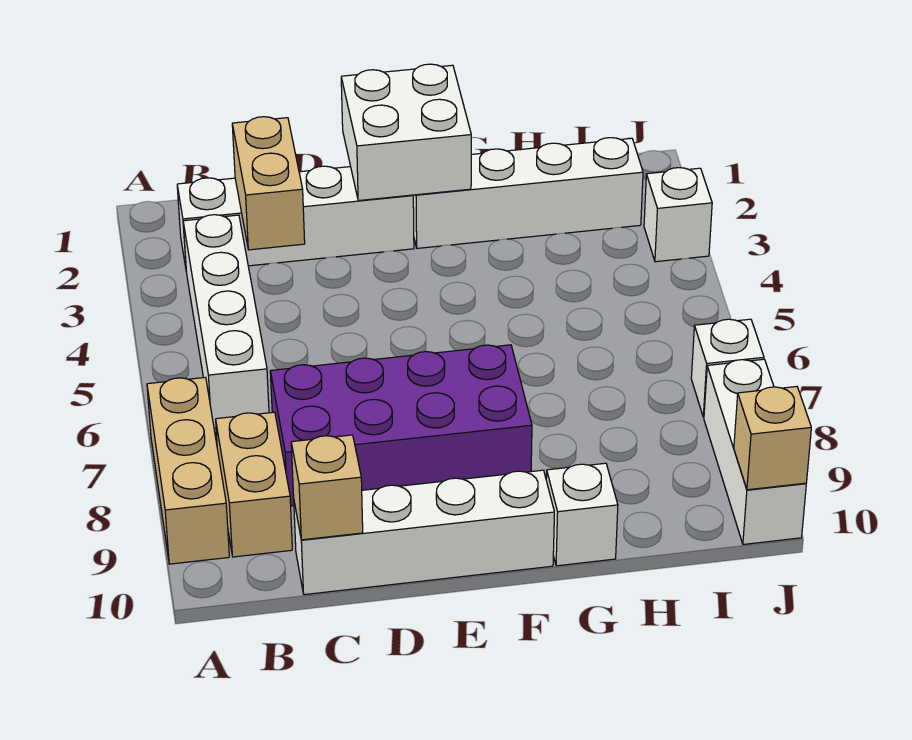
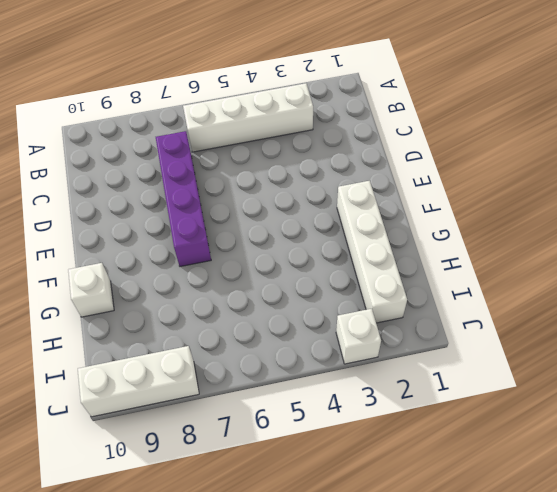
purple 1x4 brick [156,131,211,267] -> purple 2x4 brick [270,345,532,506]
none -> tan 1x3 brick [147,377,229,564]
none -> white 1x4 brick [177,166,414,267]
none -> tan 1x2 brick [216,412,292,557]

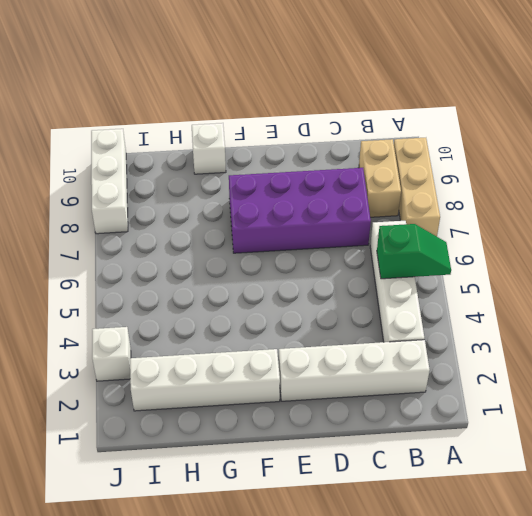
green 1x2 slope [377,224,451,279] -> none
none -> white 1x4 brick [294,470,554,595]
none -> white 1x1 brick [691,319,764,417]
none -> tan 1x2 brick [232,117,305,250]

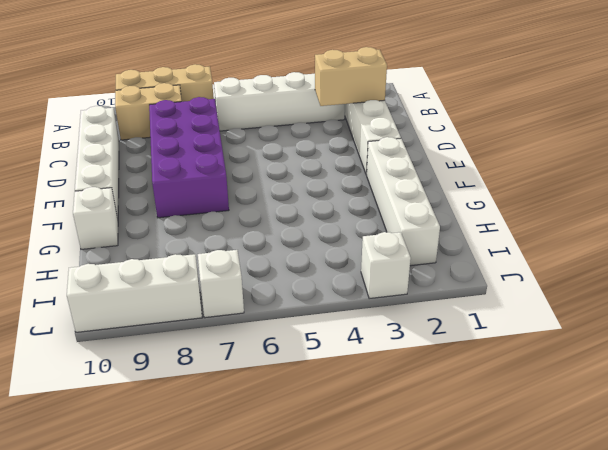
none -> tan 1x1 brick [291,435,363,540]
none -> white 2x2 brick [341,64,471,201]
none -> tan 1x1 brick [734,387,811,490]

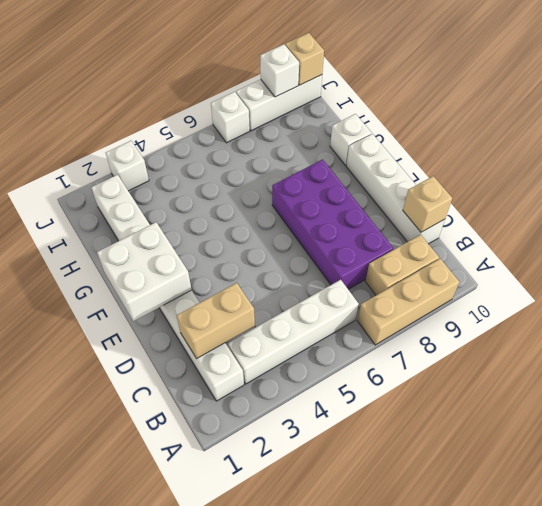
white 1x1 brick [260,44,299,97] -> none

